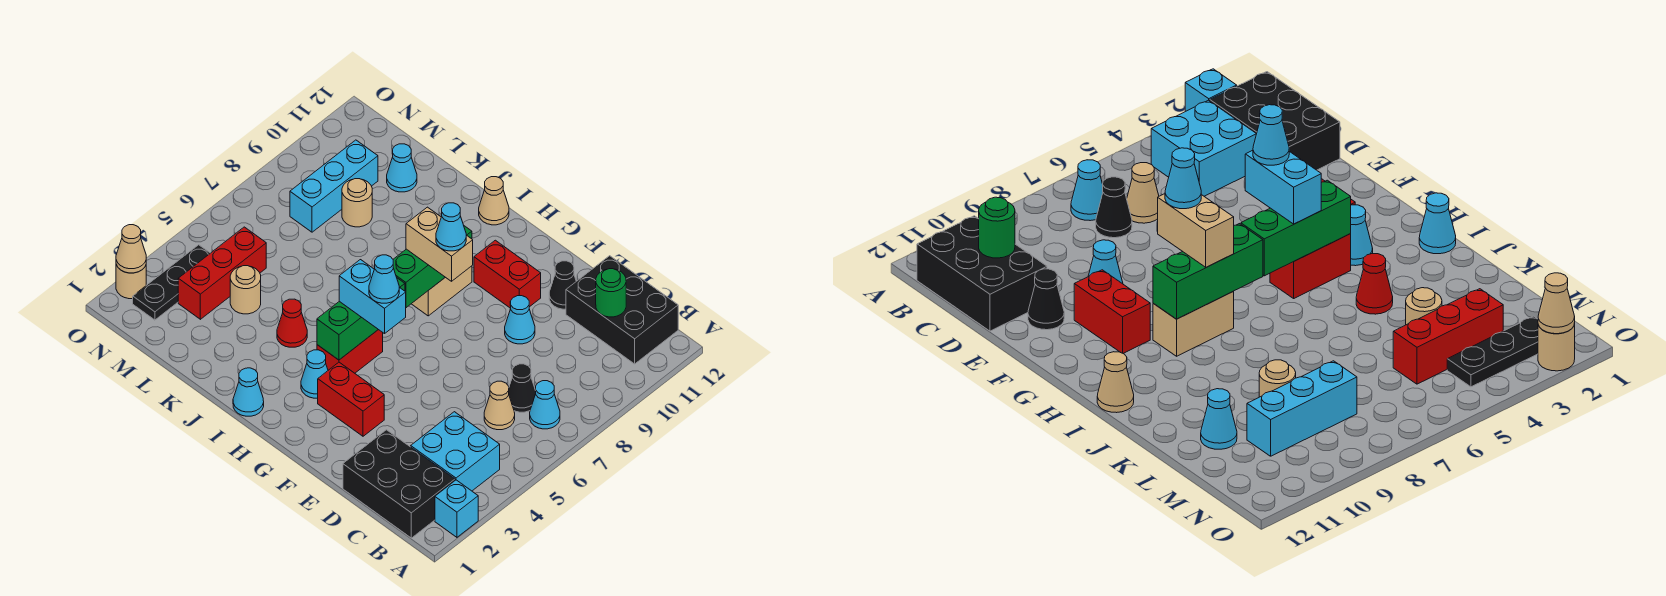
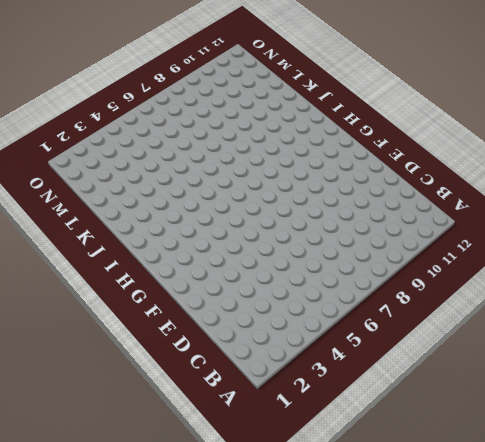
none -> cyan 1x1 brick [435,480,478,537]
none -> black 2x3 brick [343,430,455,538]
none -> cyan 2x2 brick [411,412,500,491]
none -> cyan 1x1 cone [530,381,560,429]

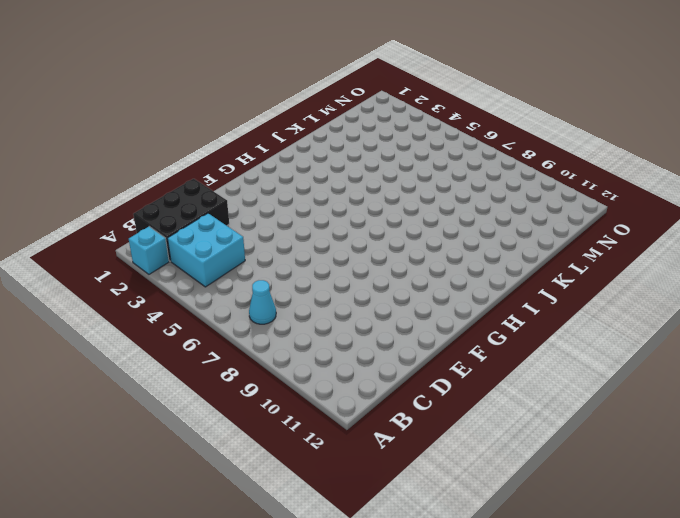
none -> black 2x3 brick [566,256,678,364]
none -> tan 1x1 cone [484,381,515,430]
none -> black 1x1 cone [509,364,536,412]
none -> cyan 1x1 cone [505,296,535,344]

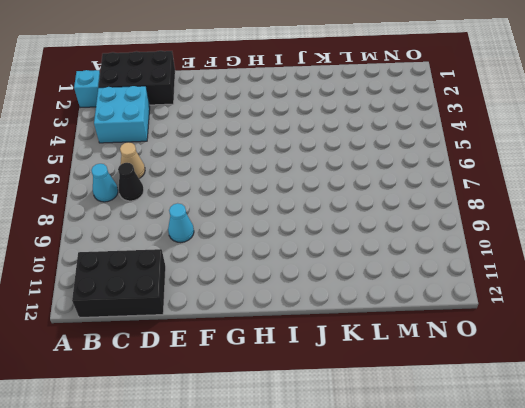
none -> black 1x1 cone [549,261,576,309]
none -> red 1x2 brick [318,362,384,436]
none -> red 1x2 brick [474,240,541,308]
none -> cyan 1x1 cone [301,350,328,398]

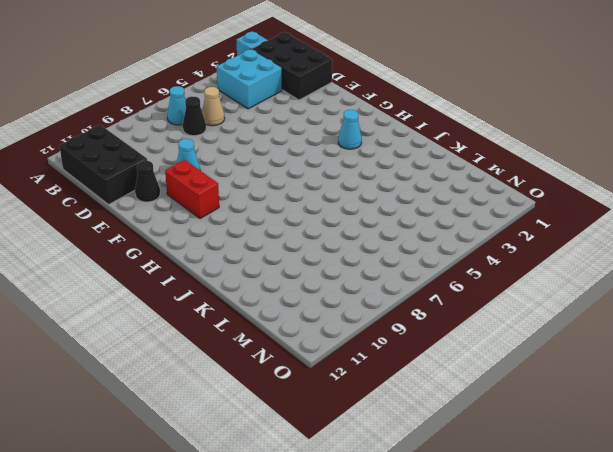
none -> red 1x2 brick [318,362,384,436]
none -> red 1x2 brick [317,330,383,373]
none -> tan 1x2 brick [412,266,472,316]
none -> cyan 1x1 cone [233,368,264,416]

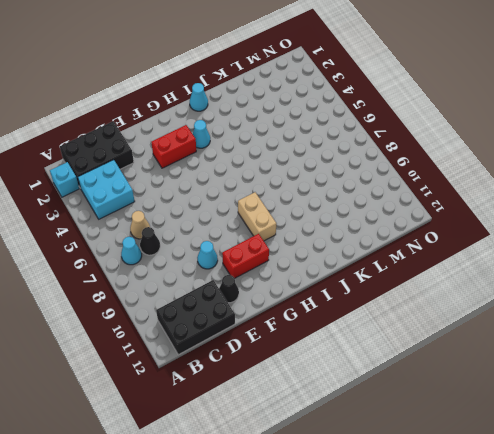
none -> red 1x2 brick [317,330,383,373]
none -> tan 1x1 cone [479,177,509,225]
none -> red 1x1 cone [277,299,307,347]
none -> tan 1x1 round brick [230,266,261,314]

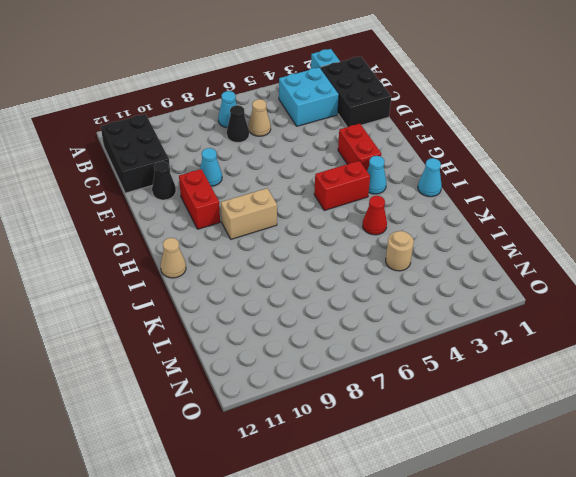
none -> tan 1x1 round brick [342,179,372,227]
none -> cyan 1x1 cone [387,144,417,192]
none -> red 1x3 brick [178,227,266,319]
none -> cyan 1x3 brick [290,140,378,232]

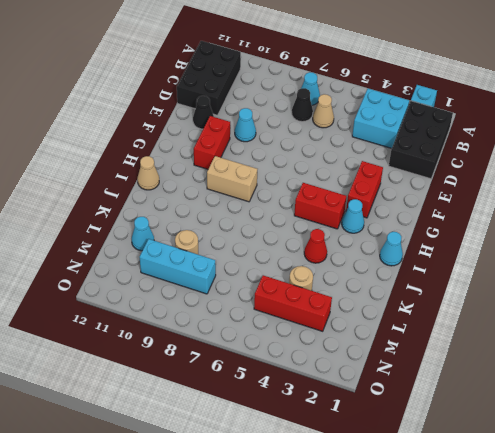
none -> black 1x3 plate [133,245,210,320]
none -> tan 1x1 round brick [116,265,146,299]
none -> green 1x1 round brick [596,269,626,317]
none -> green 1x3 brick [317,278,405,360]

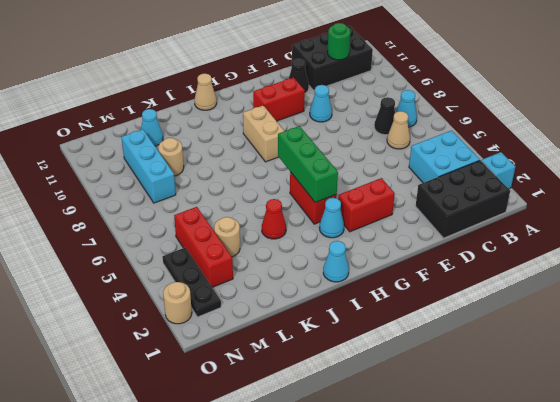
none -> green 1x3 brick [393,226,472,308]
none -> tan 1x1 cone [116,225,146,273]
none -> cyan 1x2 brick [339,260,406,334]
none -> tan 1x2 brick [406,207,473,281]

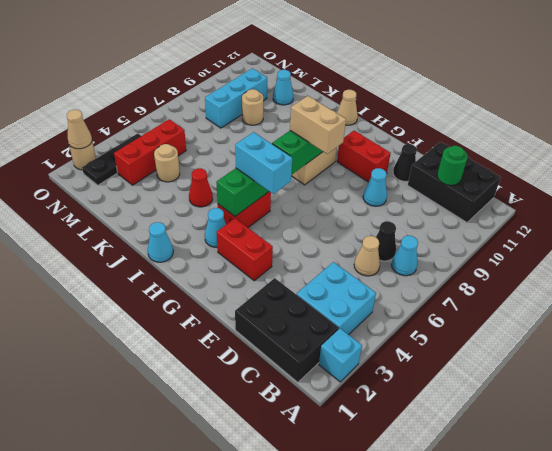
none -> cyan 1x1 cone [369,255,399,303]
none -> cyan 1x1 cone [436,203,466,251]

